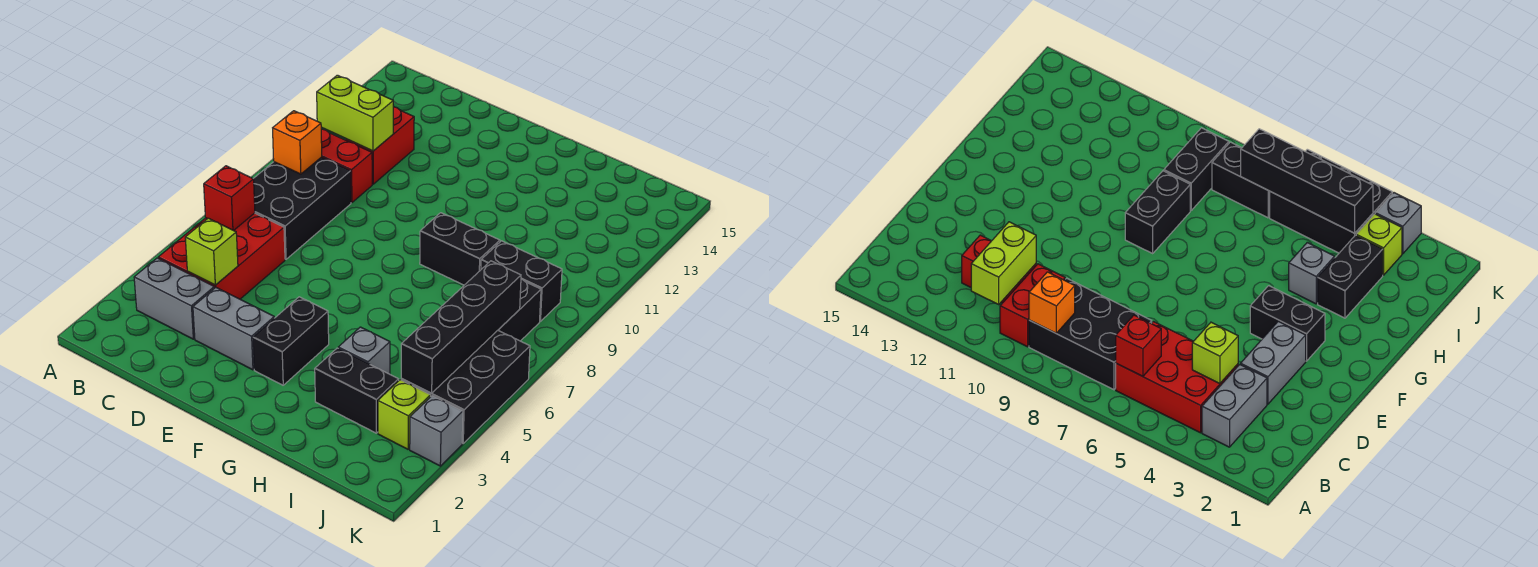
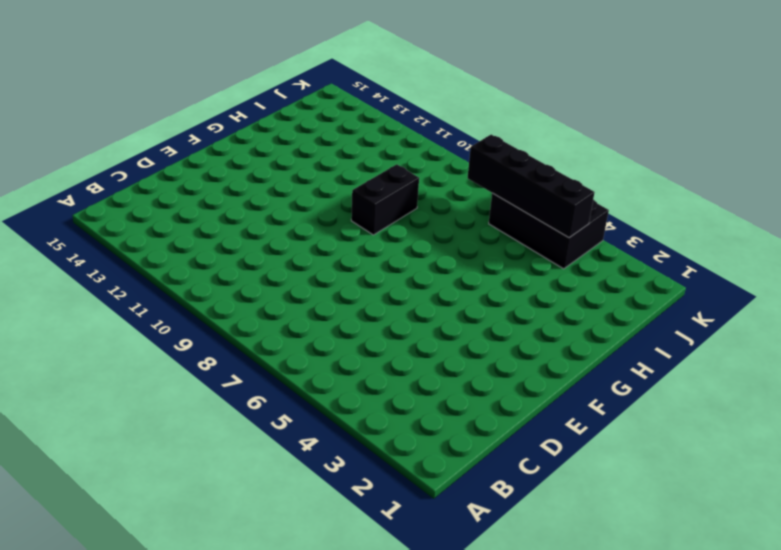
none -> grey 1x2 brick [134,258,214,339]
none -> red 2x3 brick [158,213,285,299]
none -> black 2x3 brick [253,157,351,259]

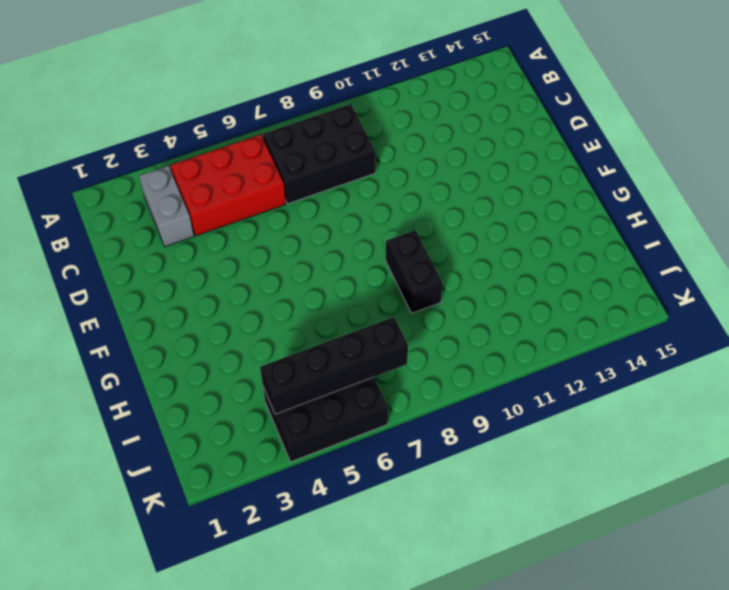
none -> red 1x2 brick [321,129,372,203]
none -> red 1x2 brick [346,107,414,184]
none -> grey 1x2 brick [193,287,274,370]

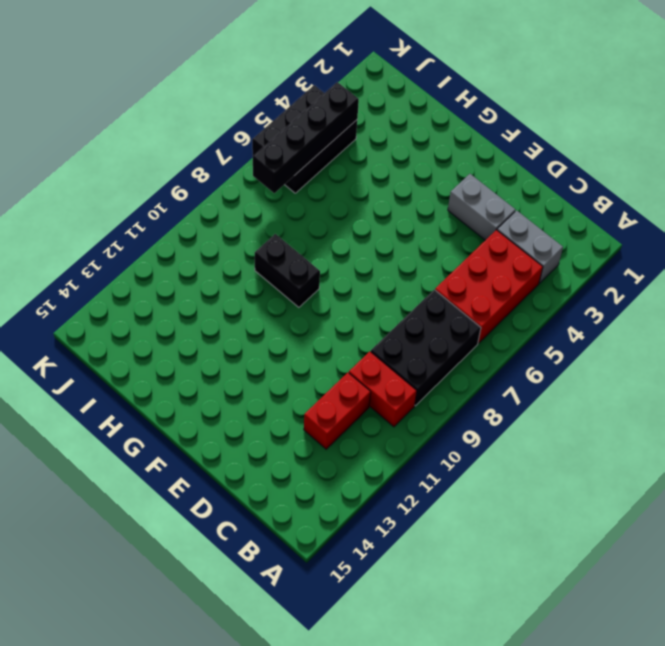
none -> black 1x2 brick [253,297,329,385]
none -> black 1x2 brick [315,348,399,433]
none -> grey 1x1 brick [338,327,390,374]

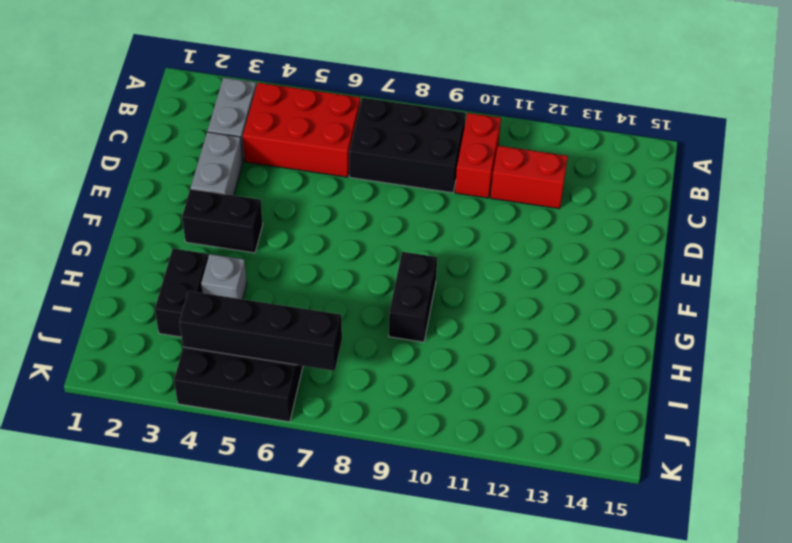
none -> black 1x2 brick [481,241,562,322]
none -> lime 1x1 brick [378,380,431,449]
none -> black 1x2 brick [498,279,541,341]

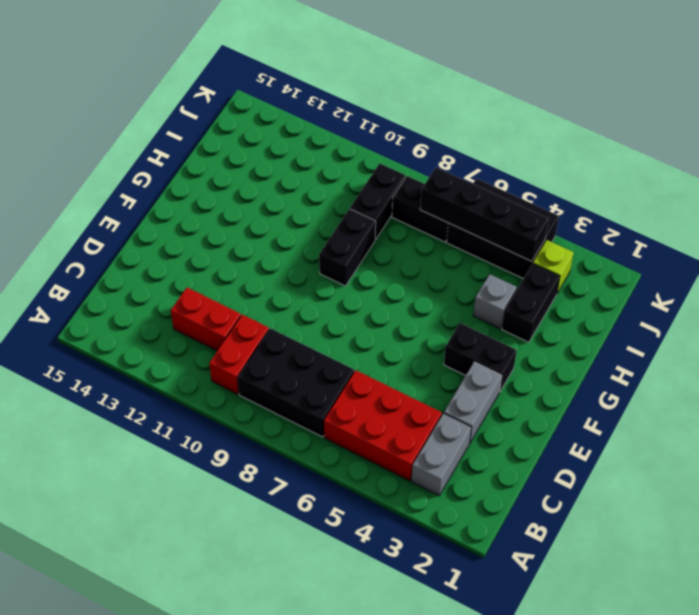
none -> grey 1x1 brick [410,396,463,466]
none -> red 1x1 brick [204,166,255,231]
none -> orange 1x1 brick [273,111,322,174]

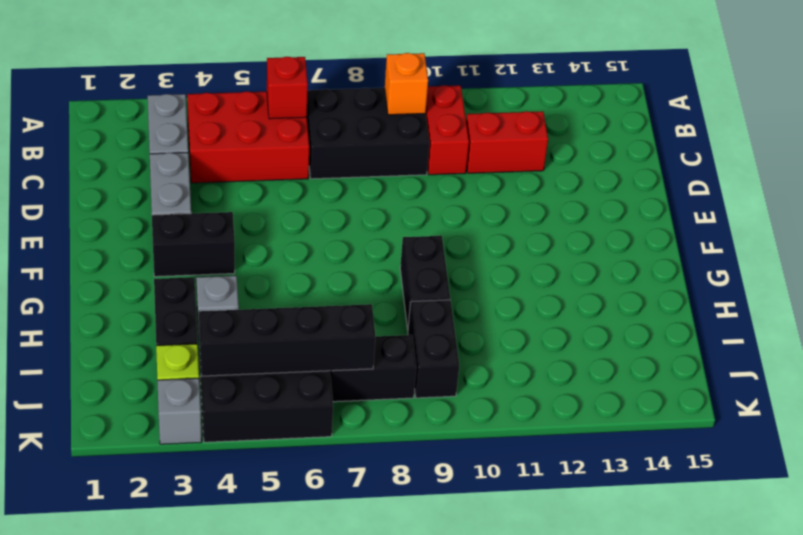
none -> lime 1x2 brick [317,75,393,151]
none -> lime 1x1 brick [185,218,238,285]

